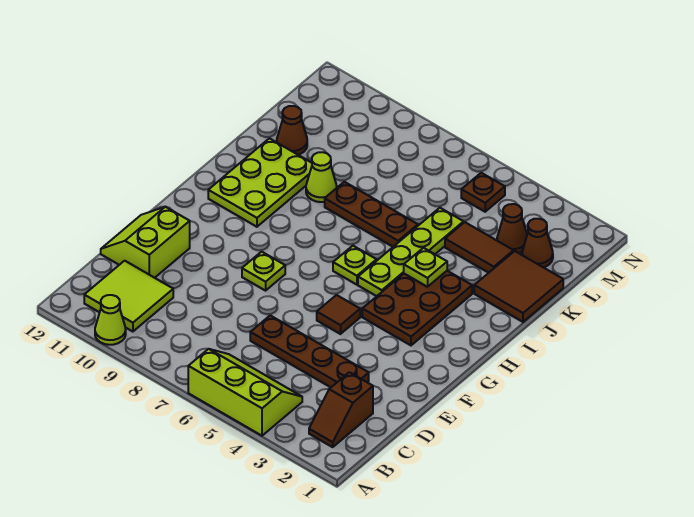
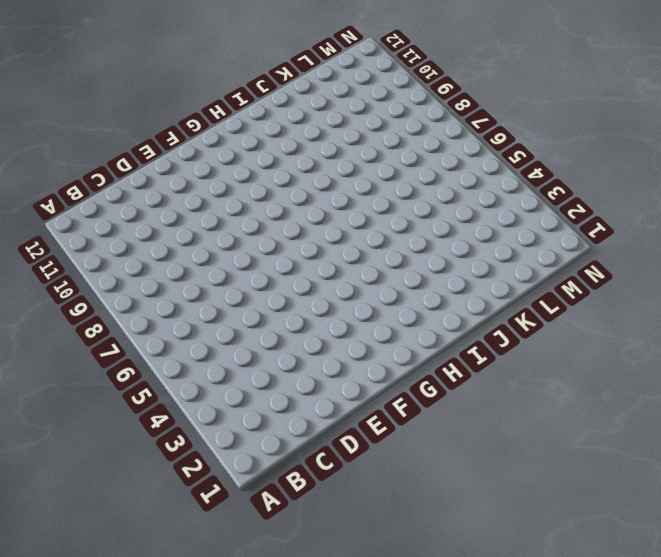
none -> lime 2x3 slope [188,349,302,436]
none -> lime 1x1 cone [95,295,126,345]
none -> brown 1x2 slope [309,372,373,447]

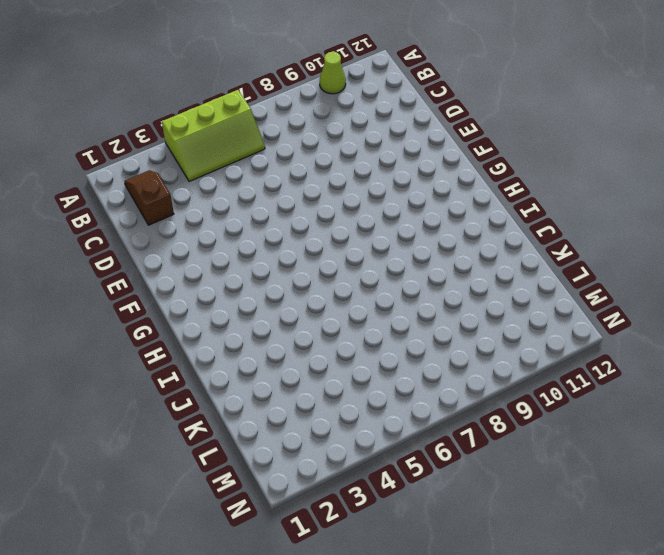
none -> lime 2x2 tile [84,261,173,331]
none -> brown 1x4 plate [250,316,369,387]
none -> lime 2x2 slope [101,207,190,278]

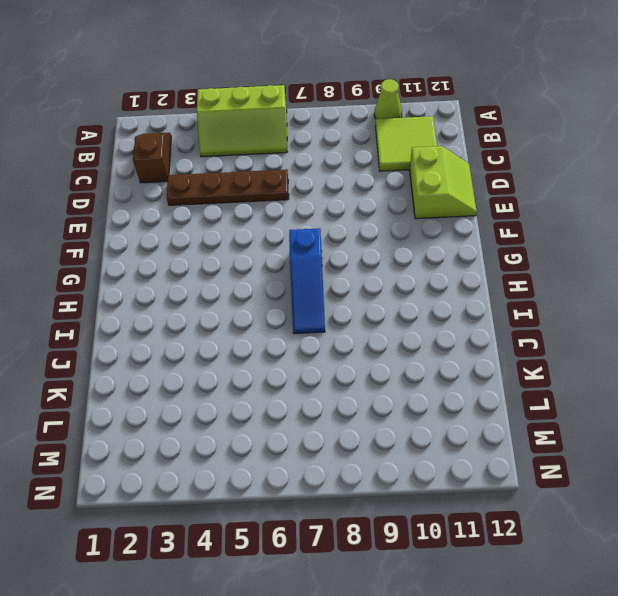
blue 1x3 slope [289,228,325,333] -> none
none -> brown 1x1 tile [317,295,360,334]
none -> lime 1x1 plate [242,252,285,291]
none -> brown 2x3 plate [362,271,472,345]

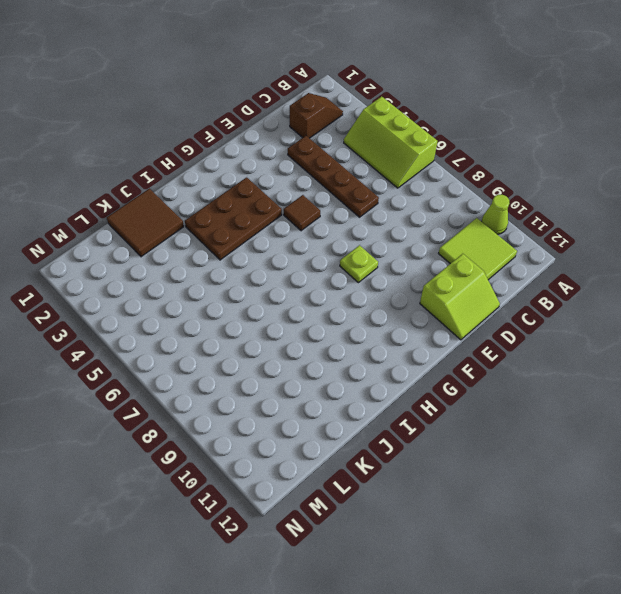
none -> lime 1x4 plate [358,208,464,296]
none -> lime 1x1 plate [333,246,377,285]
none -> lime 2x3 plate [208,138,312,227]

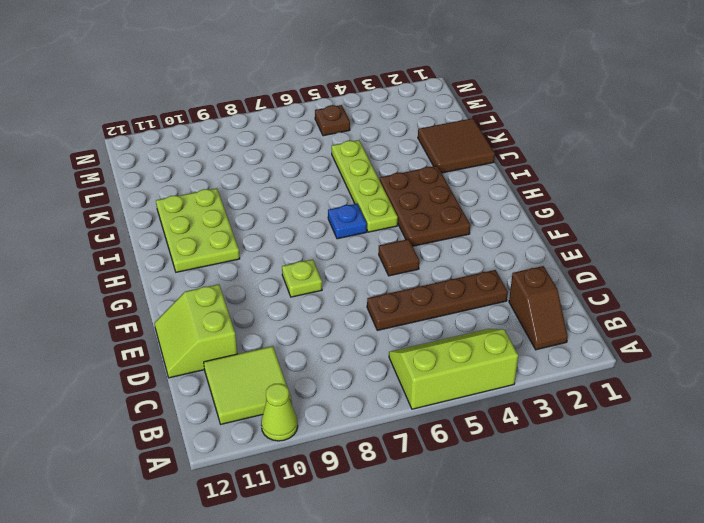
blue 1x1 plate [328,204,367,239] -> lime 1x1 plate [333,246,377,285]
none -> brown 1x3 plate [325,182,418,247]
none -> lime 1x1 cone [306,152,337,202]
none -> brown 1x2 tile [445,222,514,273]

